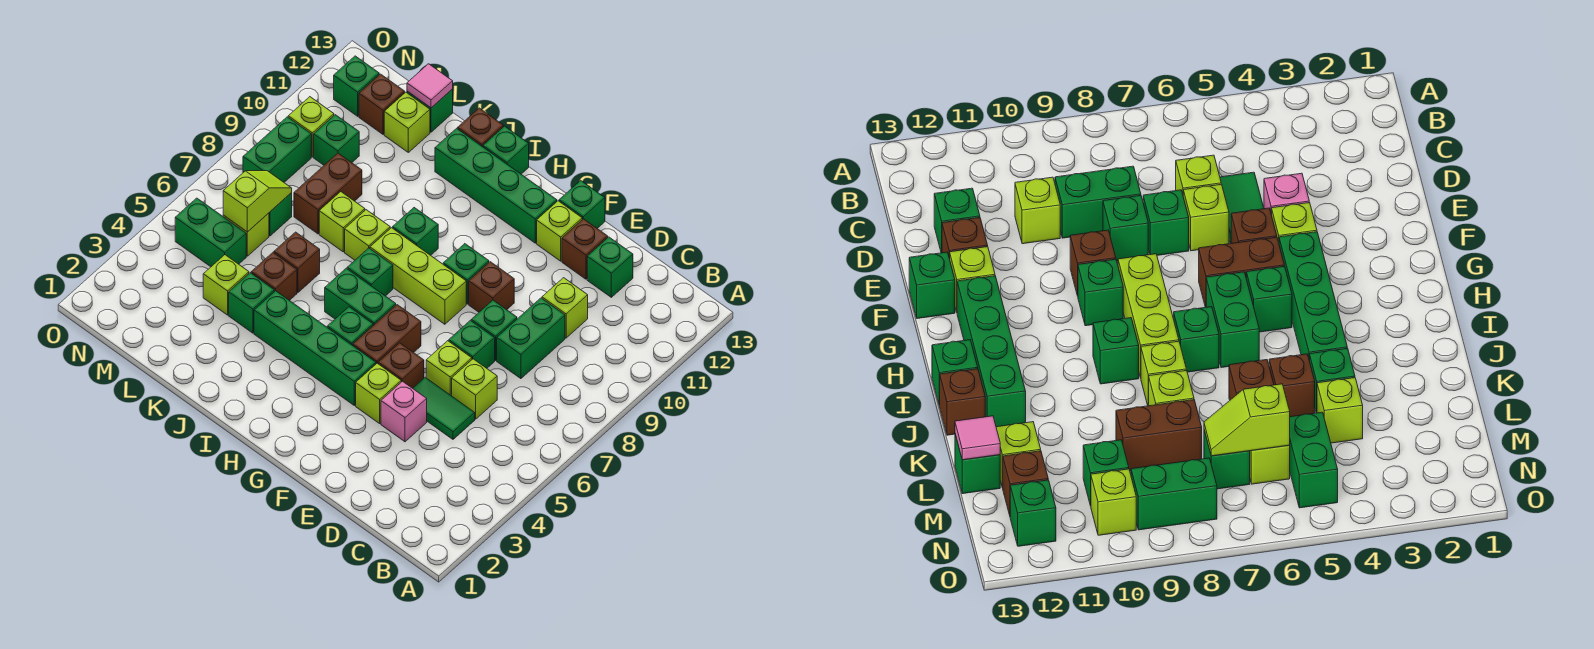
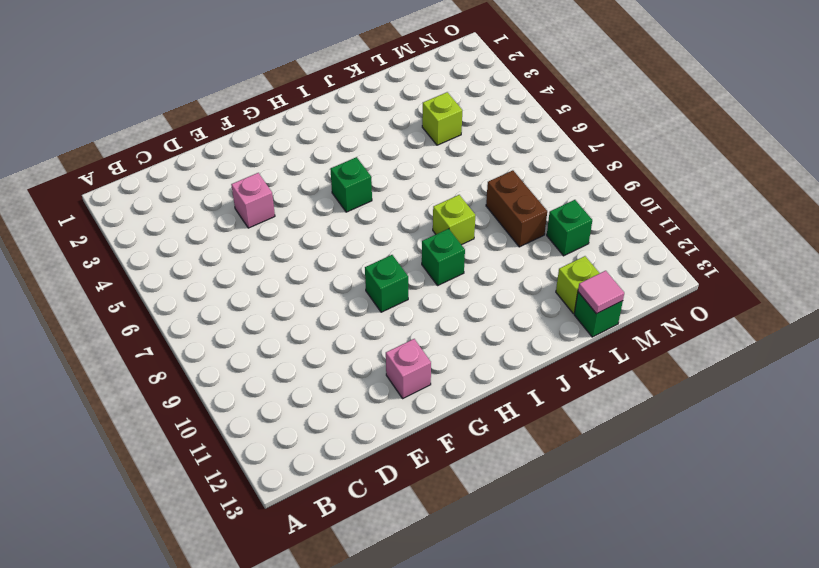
pink 1x1 brick [386,339,431,398] -> lime 1x1 brick [537,201,582,261]
none -> green 1x2 tile [413,377,475,439]
none -> lime 1x1 brick [452,359,497,419]
none -> green 1x2 brick [497,298,565,379]
none -> lime 1x1 brick [542,278,588,338]

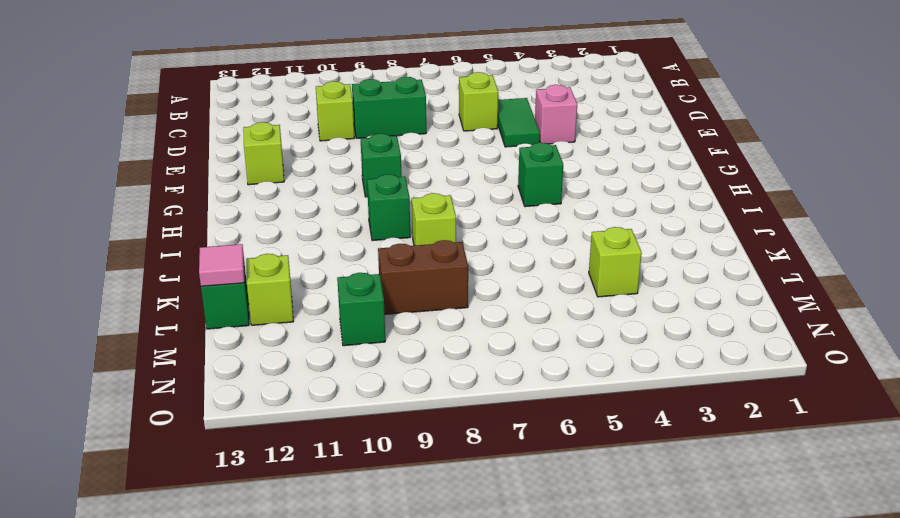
none -> green 1x1 brick [587,237,633,297]
none -> lime 1x1 brick [426,341,472,396]
none -> green 1x1 brick [449,320,495,368]
none -> green 1x1 brick [471,300,517,360]

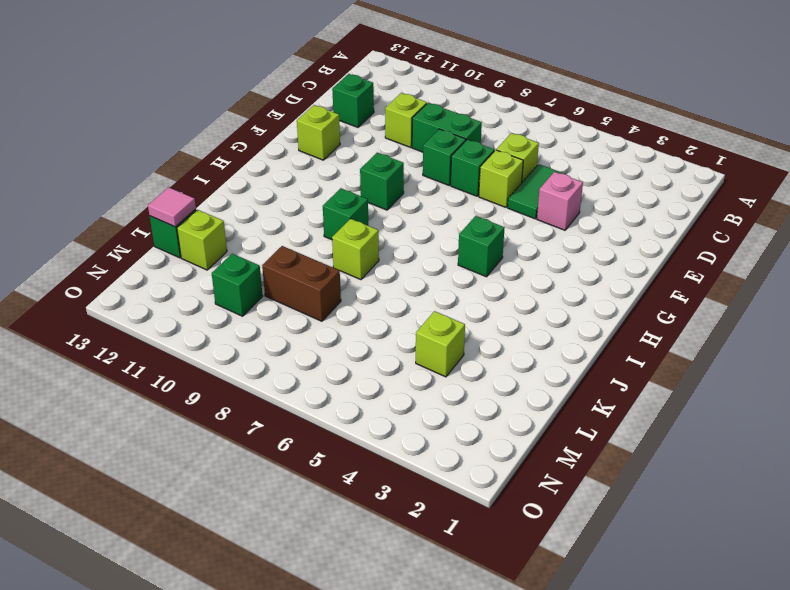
none -> brown 1x1 brick [562,219,608,279]
none -> lime 1x1 brick [356,363,401,423]
none -> brown 1x1 brick [378,343,424,388]
none -> brown 1x1 brick [469,262,514,312]

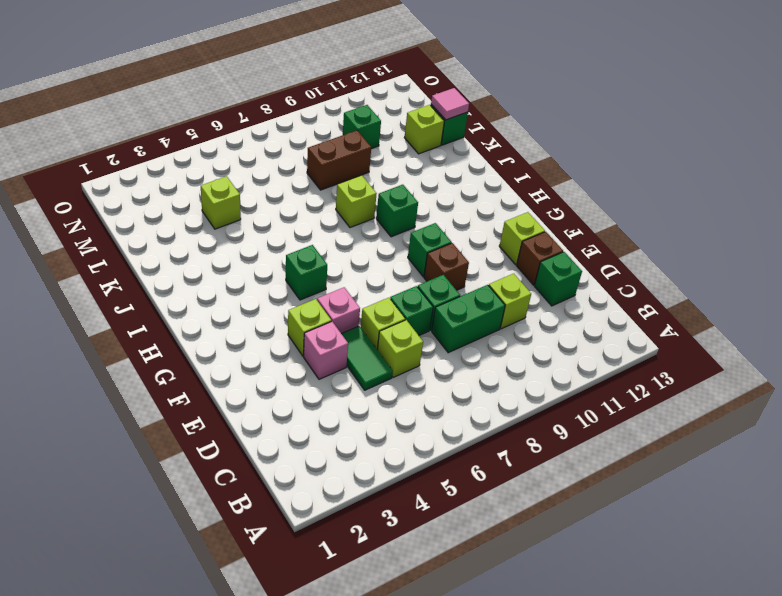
pink 1x1 brick [317,287,360,334] -> brown 1x1 brick [378,343,424,388]
none -> green 1x1 brick [559,181,605,228]
none -> green 1x4 brick [254,291,376,405]
none -> brown 1x2 brick [353,305,421,364]
none -> lime 1x3 brick [370,228,466,324]

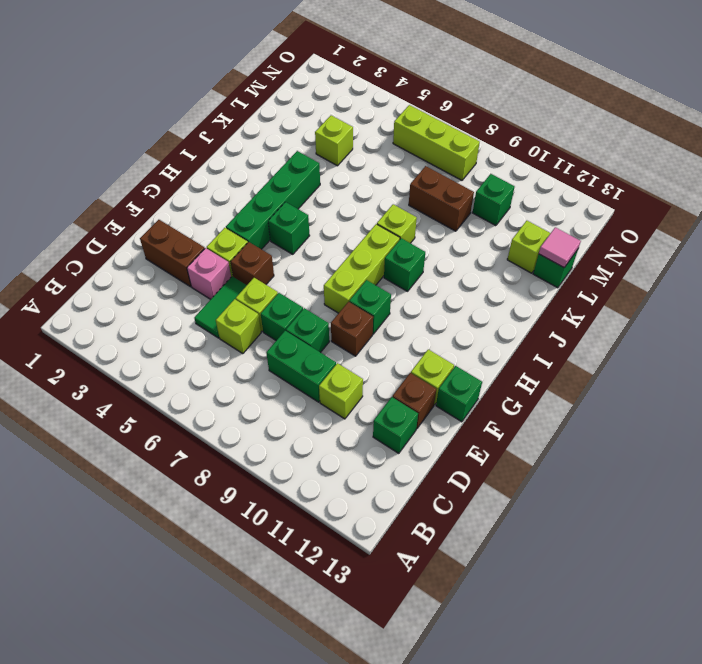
brown 1x2 brick [140,220,205,287] -> brown 1x2 brick moved to [353,305,421,364]
lime 1x3 brick [393,105,480,180] -> green 1x2 brick [243,117,311,182]
none -> green 1x4 brick [435,128,557,243]
none -> green 1x2 brick [325,268,396,325]
none -> green 1x1 brick [347,248,393,296]
none -> green 1x1 brick [483,126,529,174]

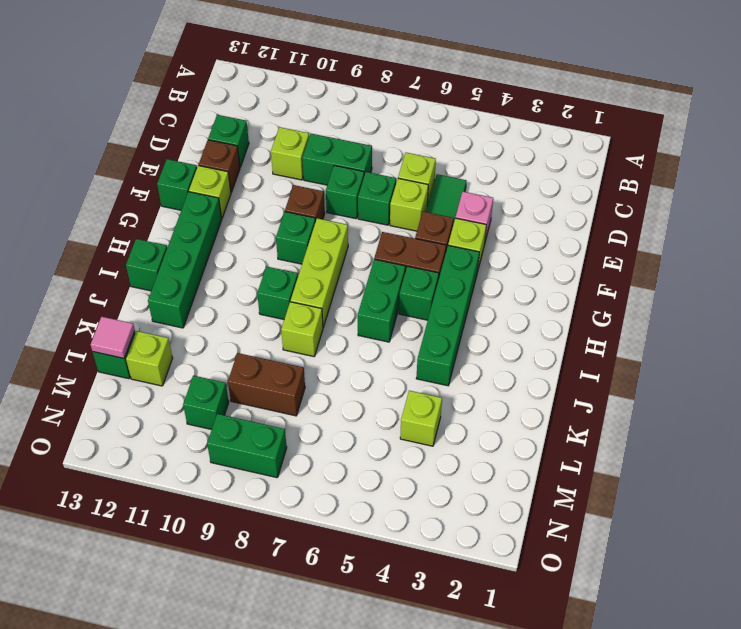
none -> green 1x1 brick [347,248,393,296]
none -> brown 1x1 brick [458,108,503,147]
none -> green 1x1 brick [229,273,274,333]
none -> brown 1x1 brick [251,253,297,301]

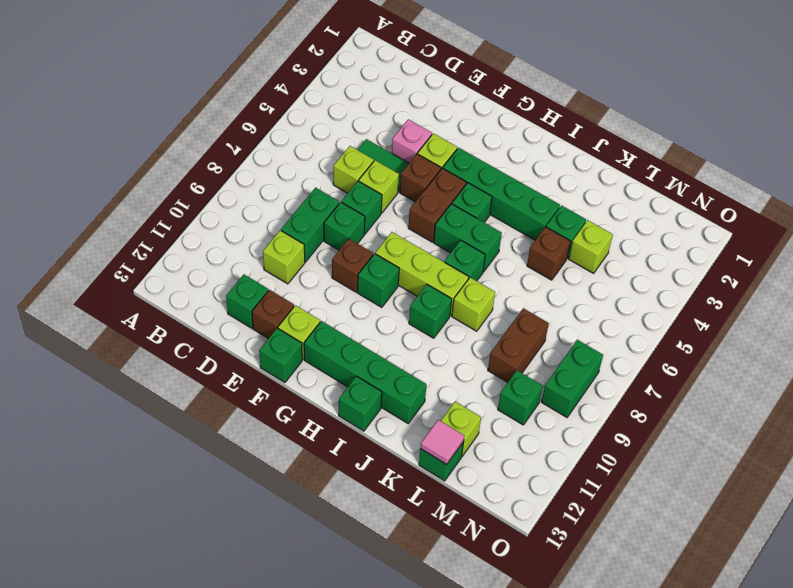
none -> brown 1x1 brick [458,108,503,147]
none -> brown 1x1 brick [274,232,320,292]
none -> lime 1x1 brick [319,192,365,252]
none -> green 1x2 brick [175,198,246,267]

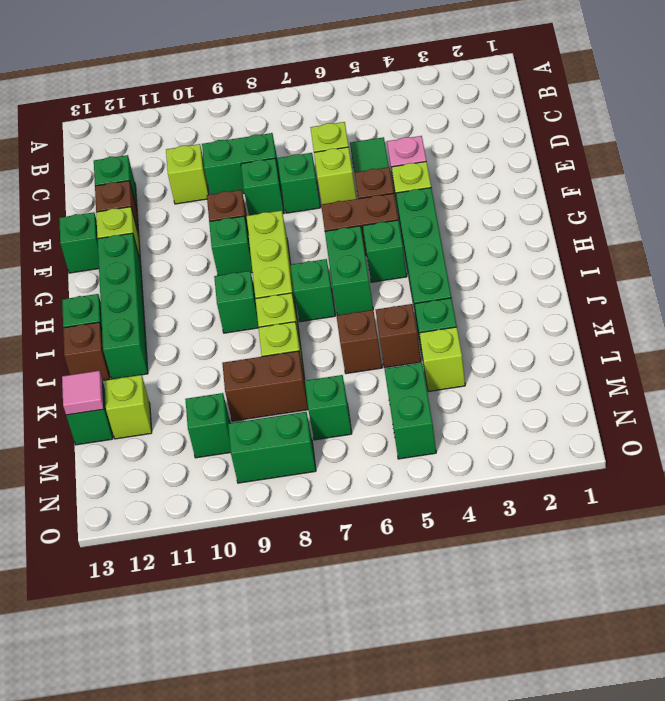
none -> lime 1x1 brick [223,213,269,256]
none -> brown 1x1 brick [359,74,405,134]
none -> lime 1x1 brick [288,97,334,157]
none -> green 1x1 brick [334,56,379,116]

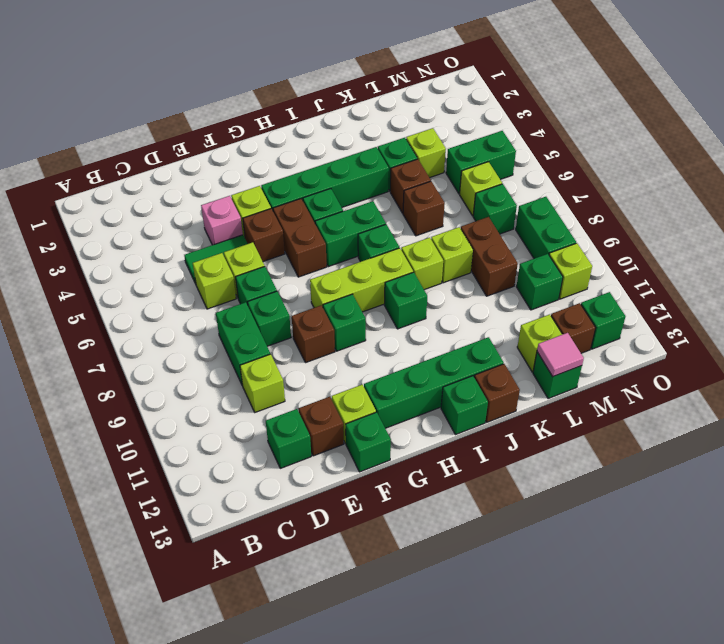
none -> lime 1x2 slope [223,171,292,232]

